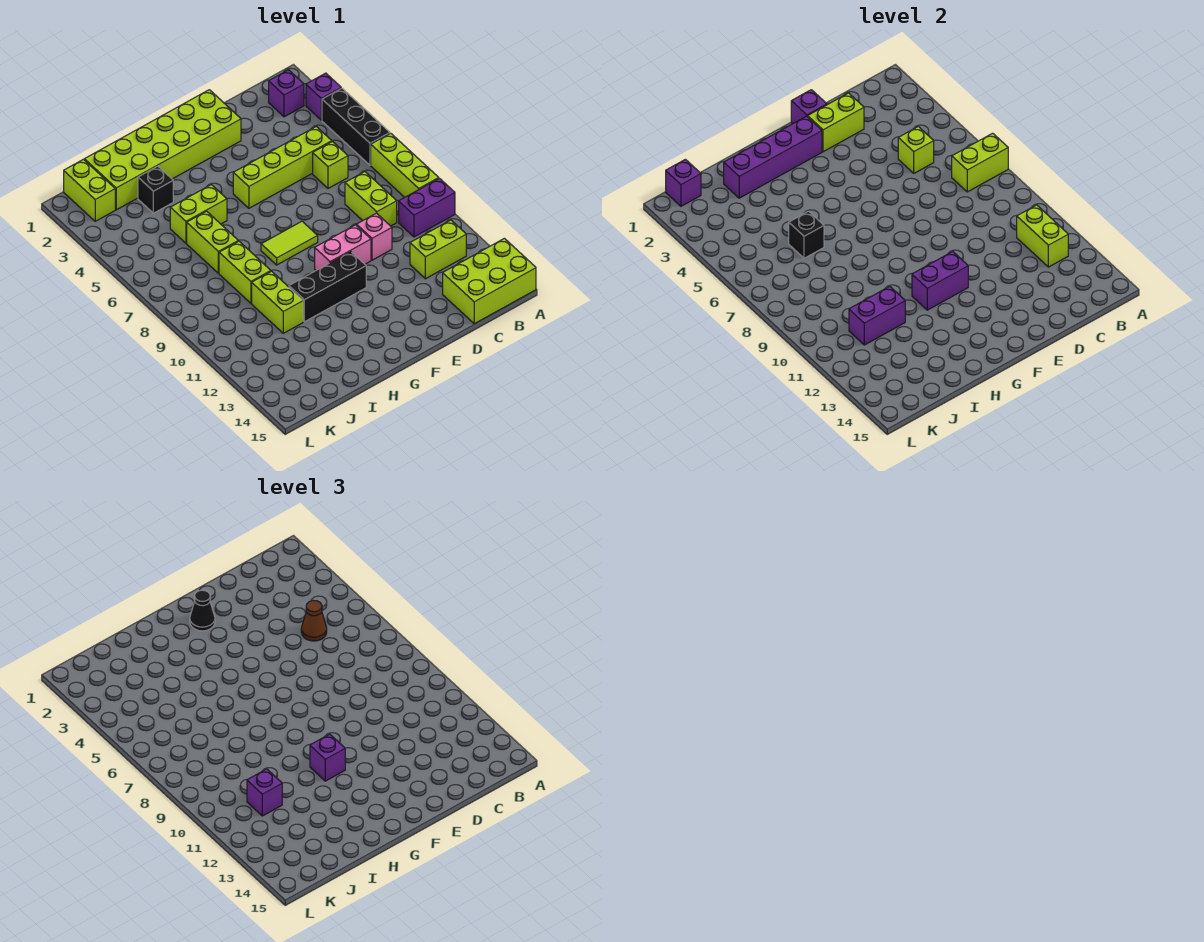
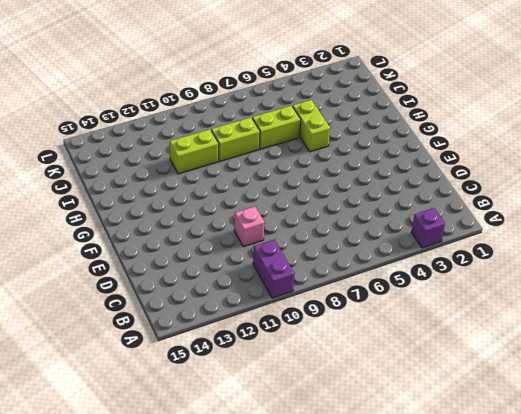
none -> black 1x3 brick [322,88,390,165]
none -> lime 1x3 brick [371,133,439,197]
none -> lime 2x3 brick [443,238,536,324]
none -> purple 1x1 brick [269,70,304,117]

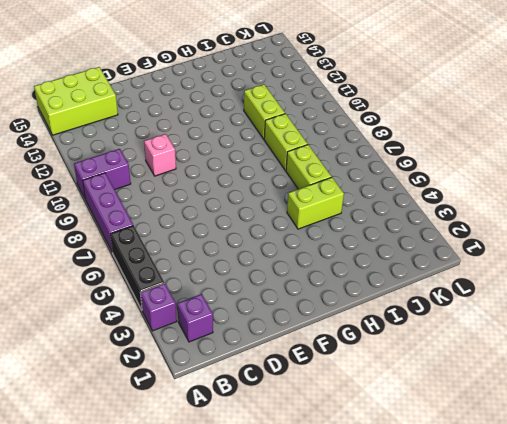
purple 1x3 brick [83,173,133,251] -> lime 1x3 brick [371,133,439,197]
none -> lime 1x2 brick [410,220,466,279]
none -> lime 1x4 brick [233,127,332,208]
none -> lime 1x1 brick [313,142,348,189]
none -> lime 1x2 brick [345,172,397,226]

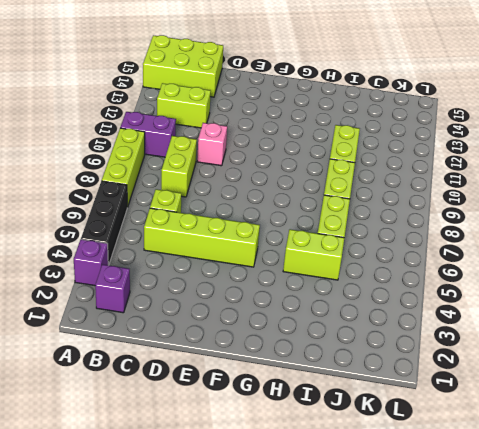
none -> lime 2x6 brick [84,90,241,210]
none -> pink 1x2 brick [315,225,371,270]
none -> lime 1x2 tile [261,221,318,265]
none -> black 1x3 brick [289,252,366,322]

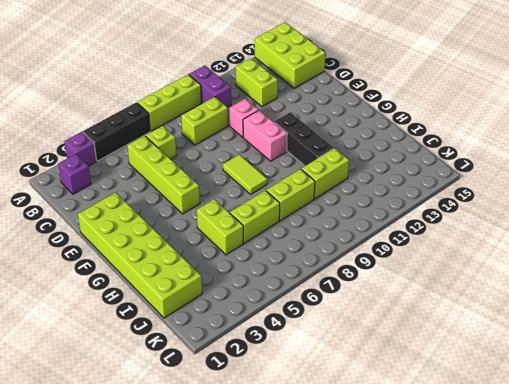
none -> black 1x1 brick [138,166,173,213]
none -> lime 1x2 brick [64,159,115,221]
none -> lime 1x2 brick [952,133,1008,192]
none -> lime 1x2 brick [1017,205,1068,267]

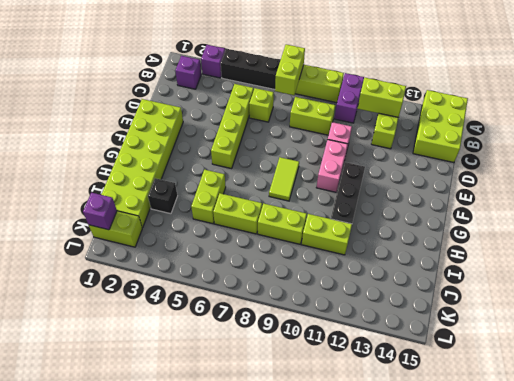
none -> lime 1x1 brick [898,127,934,173]
none -> lime 1x2 brick [808,93,864,152]
none -> purple 1x1 brick [791,90,827,124]
none -> purple 1x4 brick [724,116,822,198]

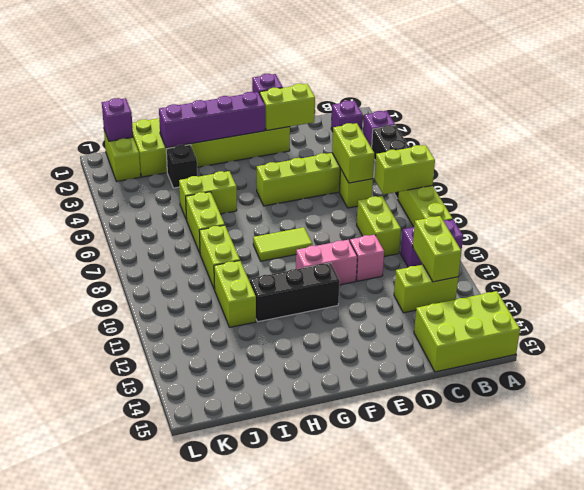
lime 1x2 brick [332,123,374,183] -> lime 1x1 brick [898,127,934,173]
none -> purple 1x2 brick [912,252,968,310]
none -> black 1x1 brick [789,211,824,258]
none -> purple 1x2 brick [849,286,905,345]
none -> brown 1x1 cone [301,601,327,641]

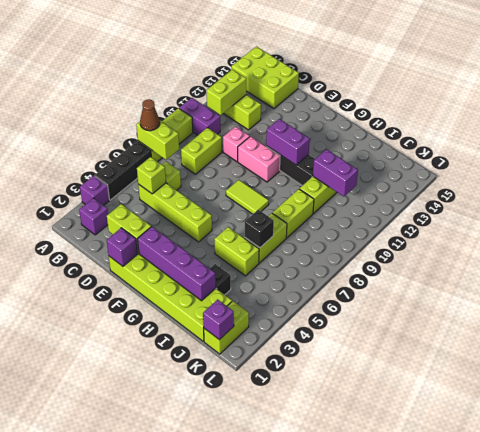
brown 1x1 cone [140,99,160,131] -> brown 1x1 cone moved to [301,601,327,641]
none -> black 1x1 cone [190,590,215,631]
none -> purple 1x1 brick [310,734,345,781]
none -> purple 1x1 brick [247,769,282,816]

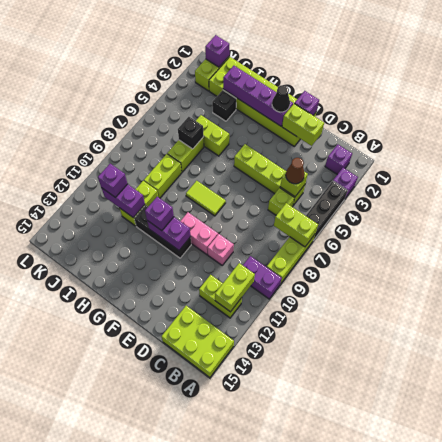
none -> lime 1x2 brick [345,172,397,226]

